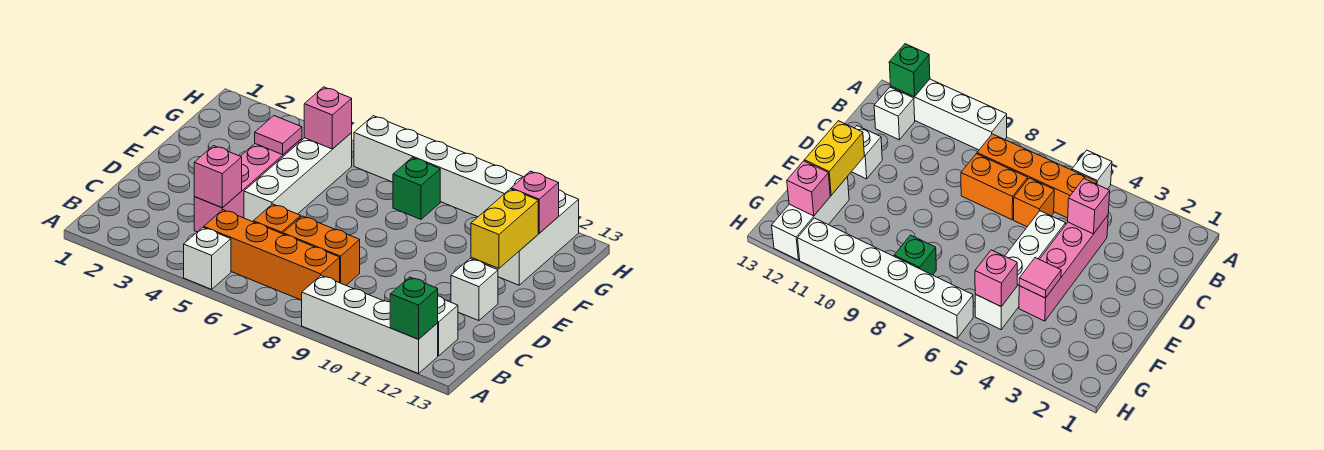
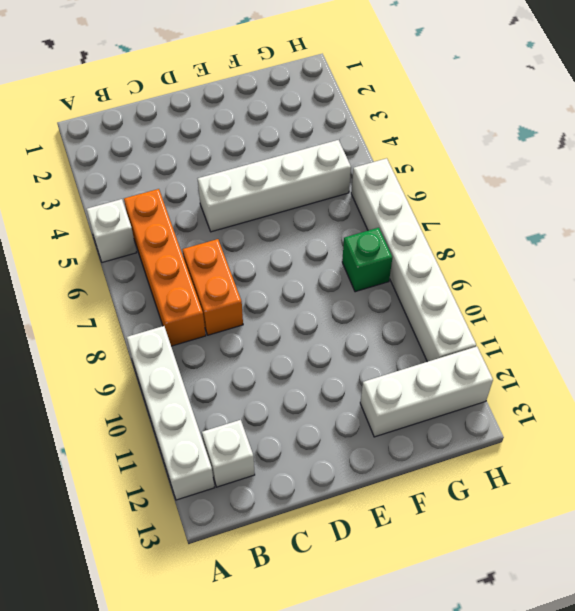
none -> pink 1x4 brick [194,138,302,232]
none -> orange 1x1 brick [253,204,301,234]
none -> white 1x1 brick [451,259,498,321]

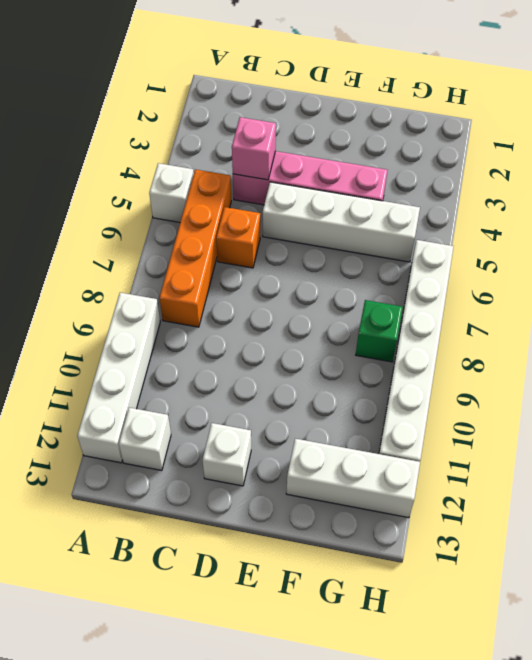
none -> orange 1x2 brick [283,216,360,285]
none -> green 1x1 brick [390,277,438,339]
none -> yellow 1x2 brick [471,189,538,268]

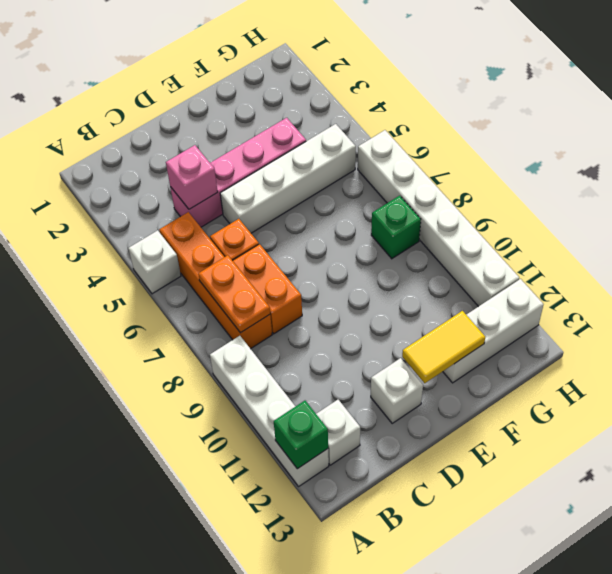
orange 1x2 plate [198,255,270,333] -> none
yellow 1x2 tile [402,311,485,383] -> yellow 1x2 brick [471,189,538,268]
none -> pink 1x1 tile [255,116,302,155]
none -> pink 1x1 brick [304,87,352,149]
none -> pink 1x1 brick [511,171,559,233]

